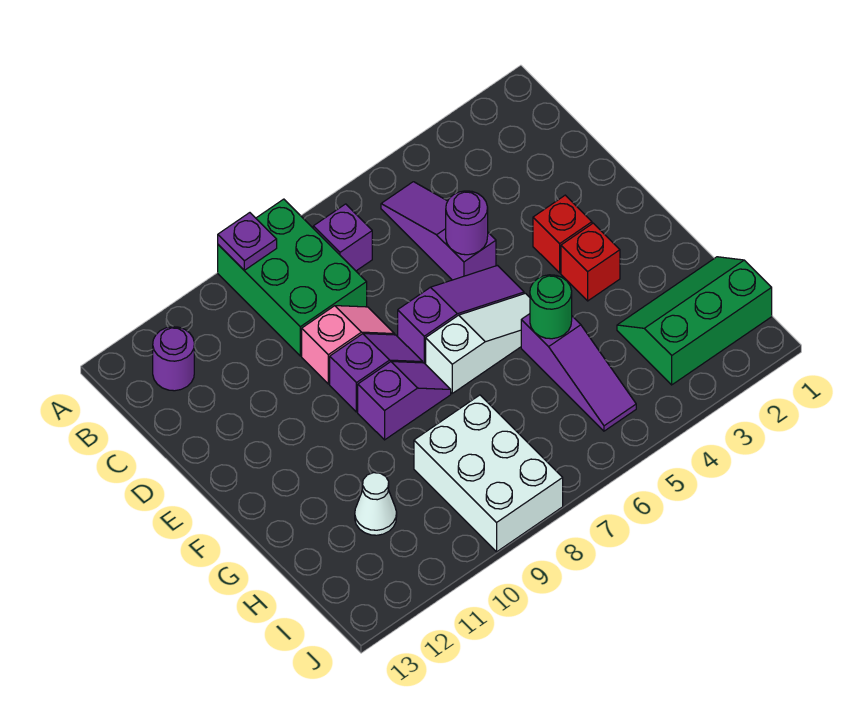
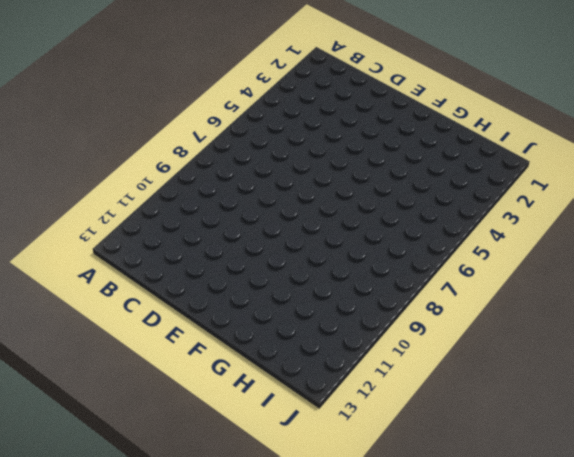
none -> green 2x3 brick [218,199,367,356]
none -> purple 1x3 slope [381,182,496,280]
none -> purple 1x1 brick [313,204,372,271]

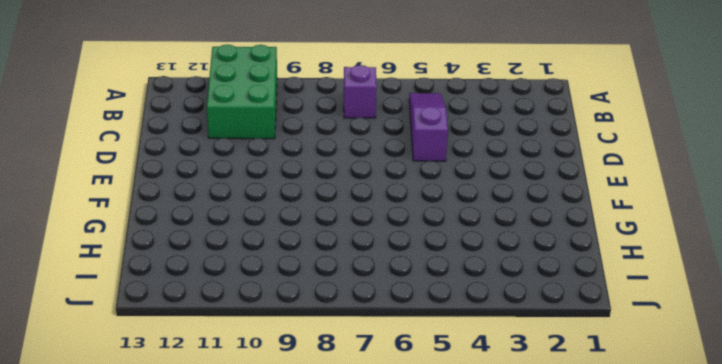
green 2x3 brick [207,45,277,139] -> green 2x3 brick moved to [218,199,367,356]
none -> purple 1x1 round brick [153,327,194,391]
none -> pink 1x2 slope [302,306,395,384]
none -> red 1x1 brick [533,195,592,273]

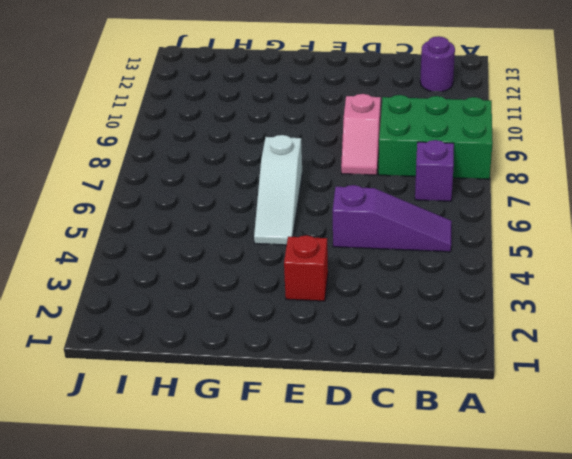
none -> purple 1x3 slope [398,266,524,364]
none -> purple 1x2 slope [330,334,423,412]
none -> red 1x1 brick [561,223,620,301]

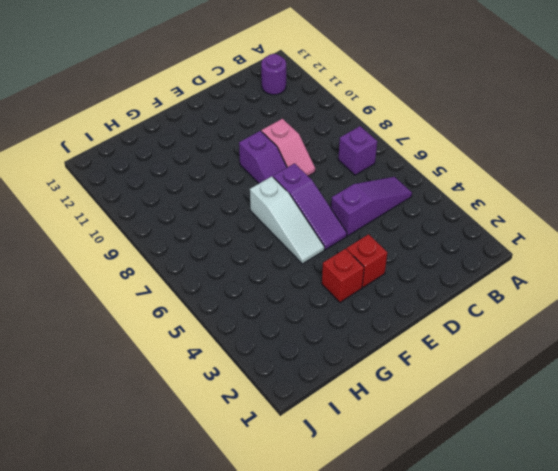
none -> green 2x3 brick [218,199,367,356]
none -> purple 1x2 slope [358,362,451,440]
none -> purple 1x3 slope [521,314,636,431]

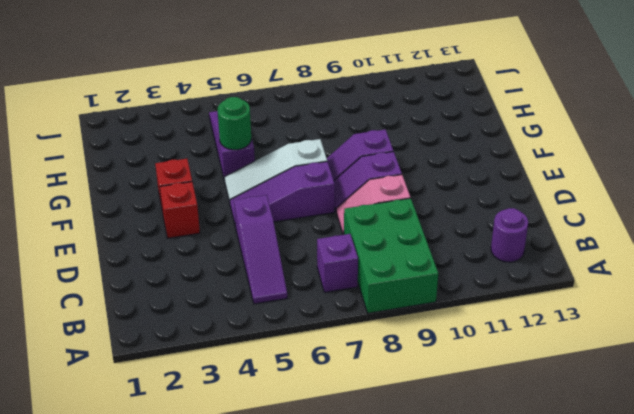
none -> green 2x3 slope [617,257,772,385]
none -> white 2x3 brick [414,395,563,552]
none -> white 1x1 cone [355,473,397,535]

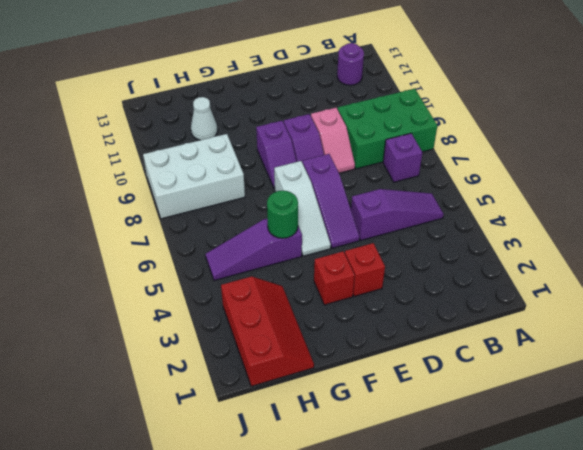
red 2x3 slope [221,276,314,386] -> green 2x3 slope [617,257,772,385]
none -> purple 1x1 plate [218,213,277,270]
none -> purple 1x1 round brick [446,191,488,255]

